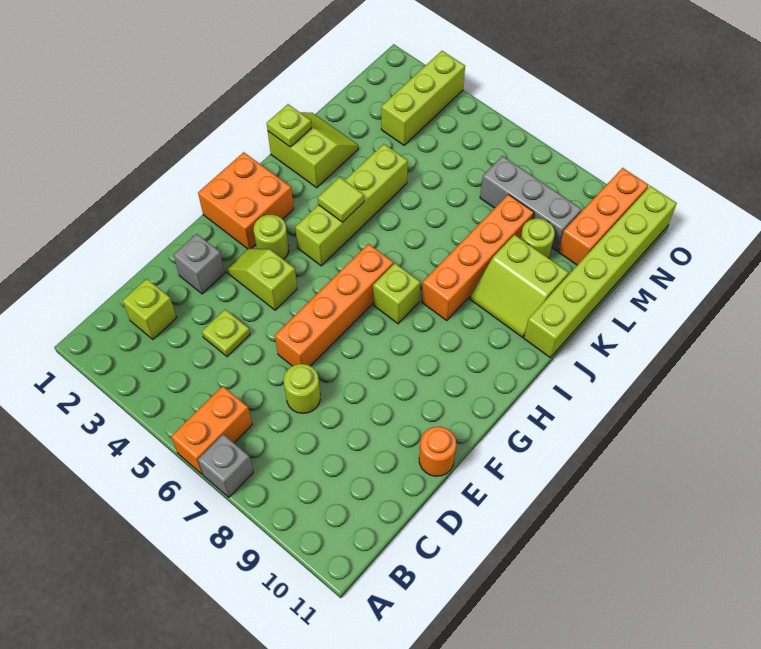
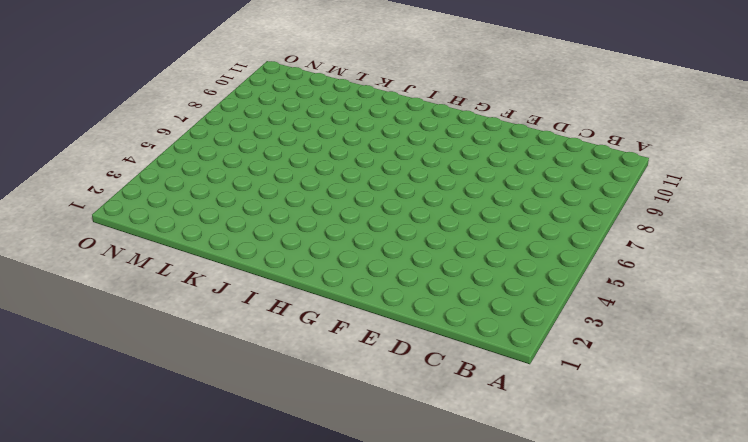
none -> orange 1x2 brick [171,386,252,474]
none -> grey 1x1 brick [198,434,253,497]
none -> lime 1x1 brick [122,279,177,339]

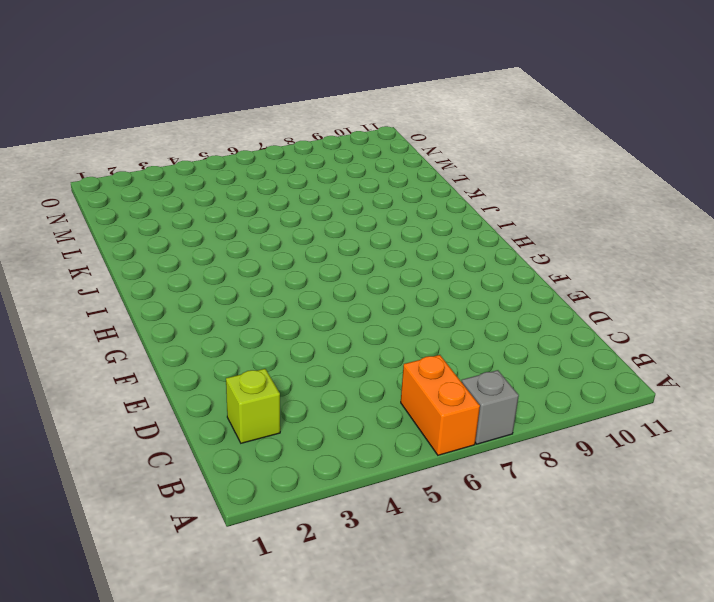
none -> lime 1x1 plate [202,309,250,357]
none -> lime 1x1 round brick [284,364,320,413]
none -> grey 1x1 brick [173,234,225,294]

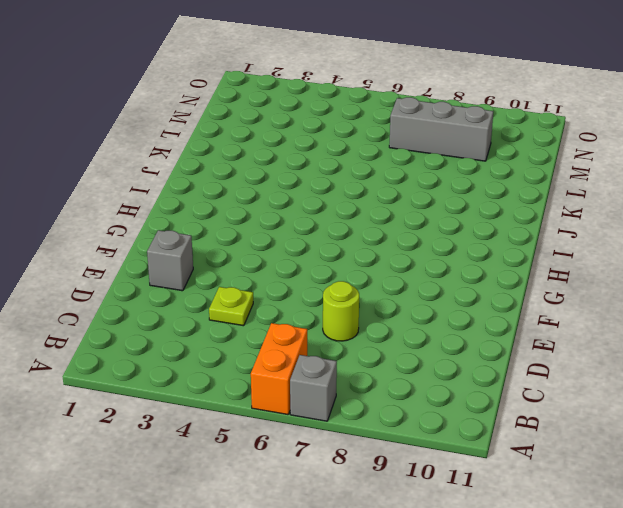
none -> lime 1x1 brick [122,279,177,339]
none -> orange 1x4 brick [275,244,394,366]
none -> orange 1x1 round brick [419,427,456,476]

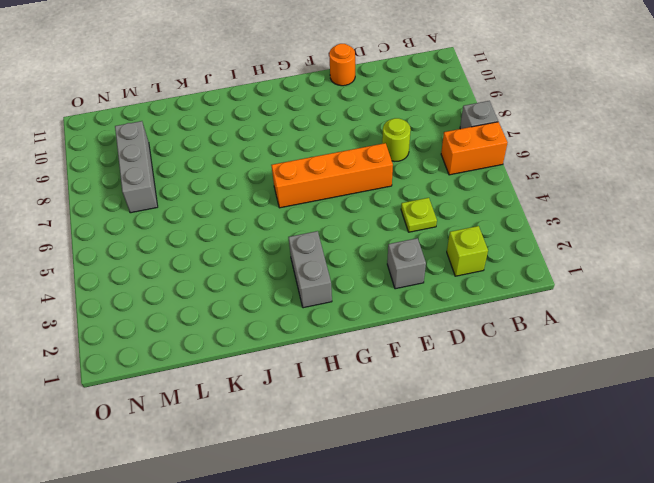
grey 1x2 brick [288,231,332,308] -> orange 2x2 brick [198,152,294,249]
none -> lime 1x2 slope [226,248,297,310]
none -> lime 1x1 round brick [254,215,289,260]
none -> lime 1x4 brick [295,144,408,266]

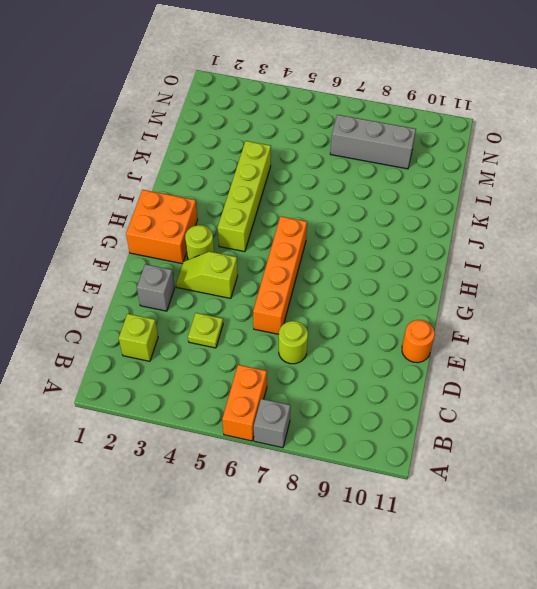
none -> lime 1x1 brick [373,263,420,324]
none -> orange 1x4 brick [422,194,534,320]
none -> lime 2x2 slope [268,112,358,188]

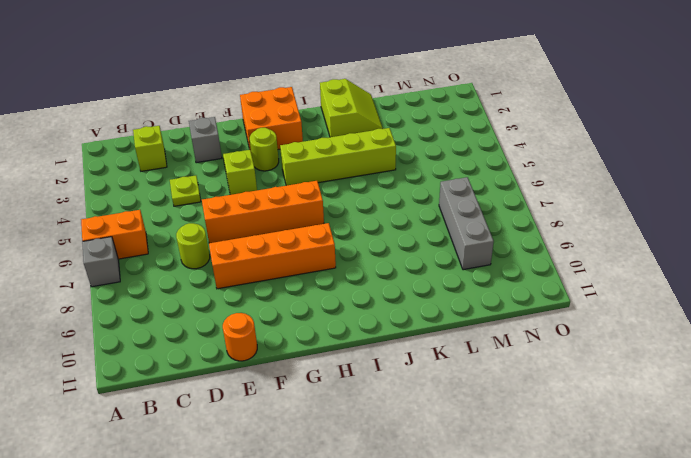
orange 1x4 brick [209,223,336,289] -> orange 1x4 brick moved to [422,194,534,320]
none -> lime 1x1 brick [373,263,420,324]
none -> lime 2x2 slope [470,235,569,337]
none -> lime 1x6 brick [524,186,677,357]

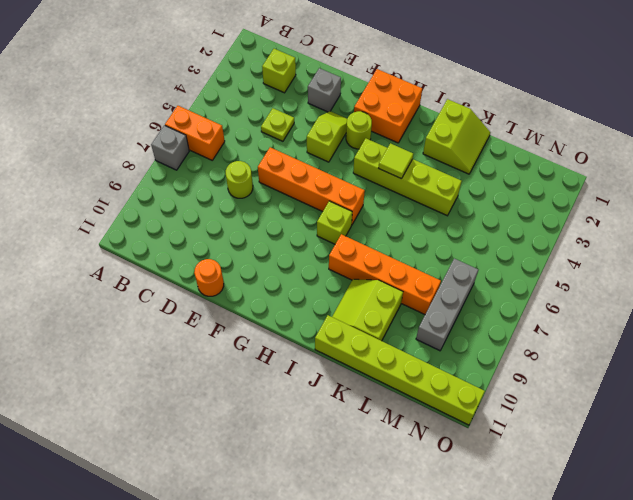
none -> lime 1x1 round brick [521,218,555,258]
none -> lime 1x3 brick [381,51,465,145]
none -> orange 1x3 brick [558,168,649,265]

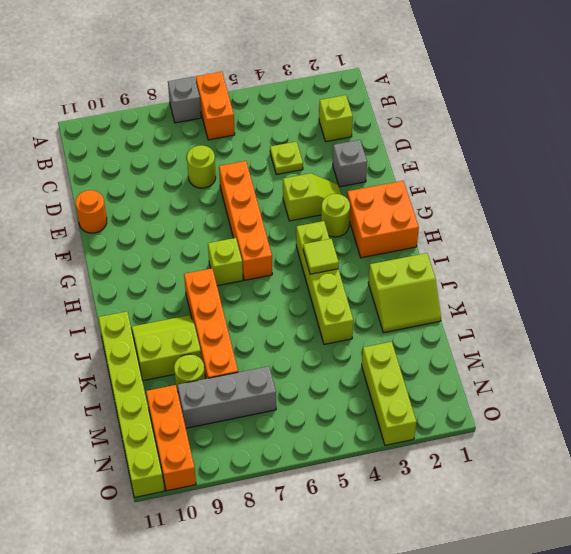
none -> lime 1x1 plate [267,104,312,147]

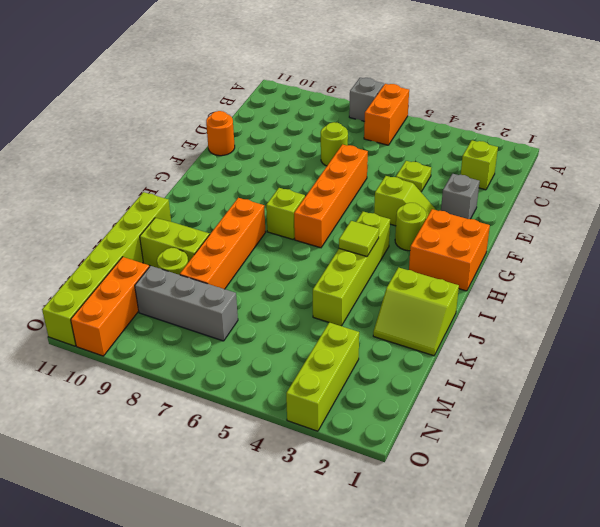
none -> lime 1x1 plate [267,104,312,147]

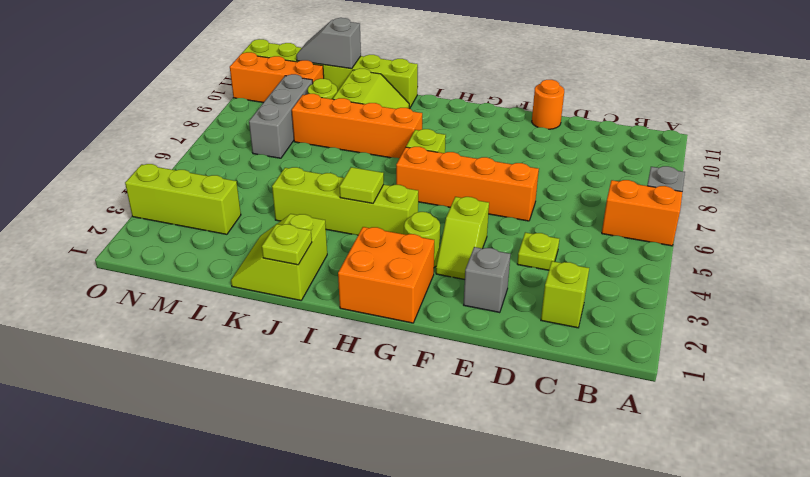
grey 1x2 slope [296,18,361,69] -> none
none -> lime 1x1 round brick [284,364,320,413]

